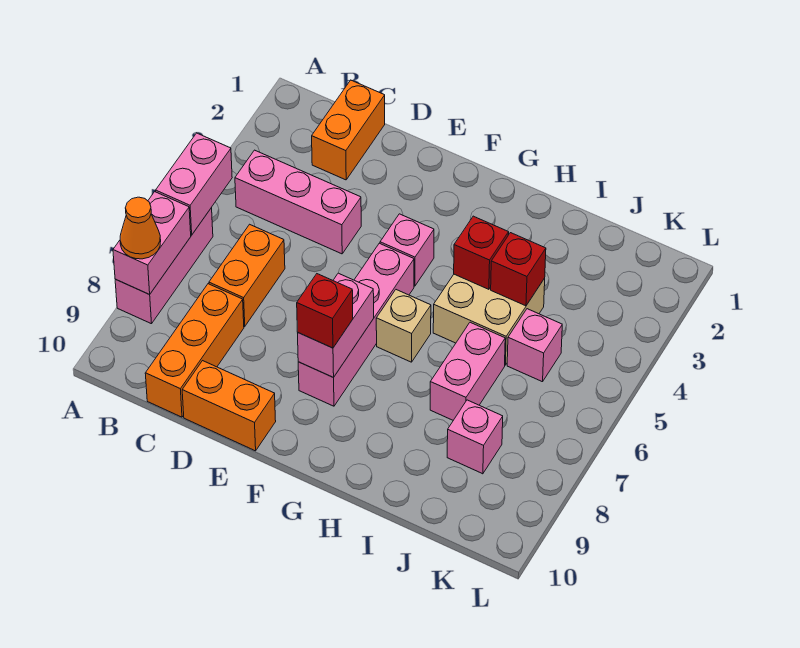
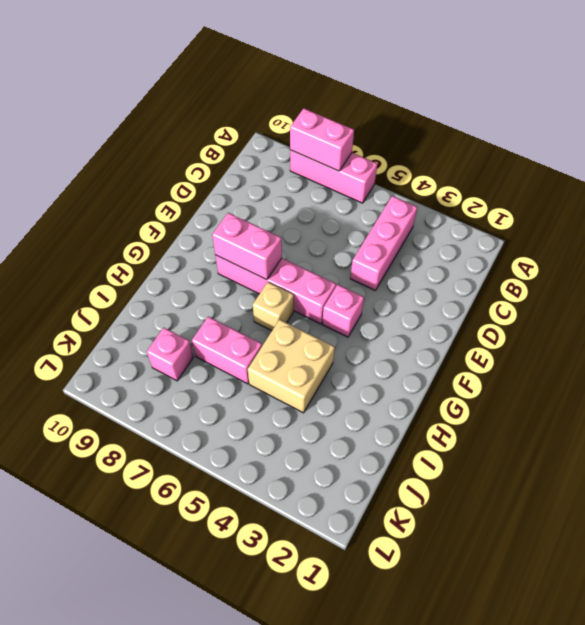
none -> orange 1x2 brick [312,80,385,180]
none -> orange 1x2 brick [209,224,285,327]
none -> orange 1x3 brick [145,284,244,417]

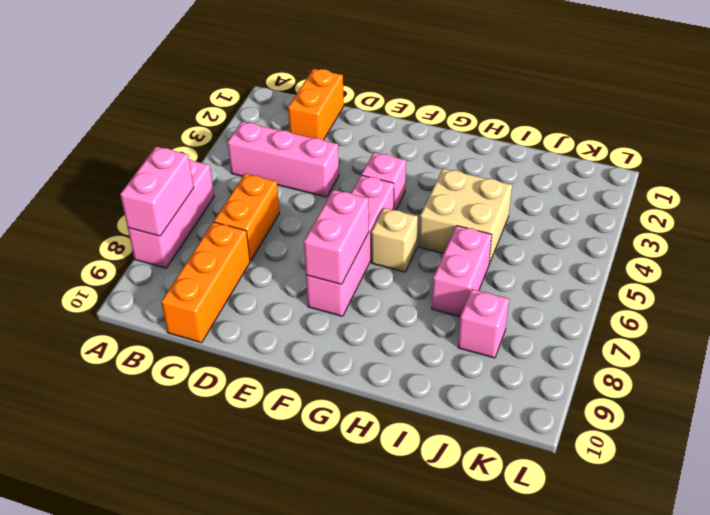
none -> orange 1x2 brick [182,361,276,451]
none -> pink 1x1 brick [507,309,562,382]
none -> pink 1x2 brick [156,133,232,235]

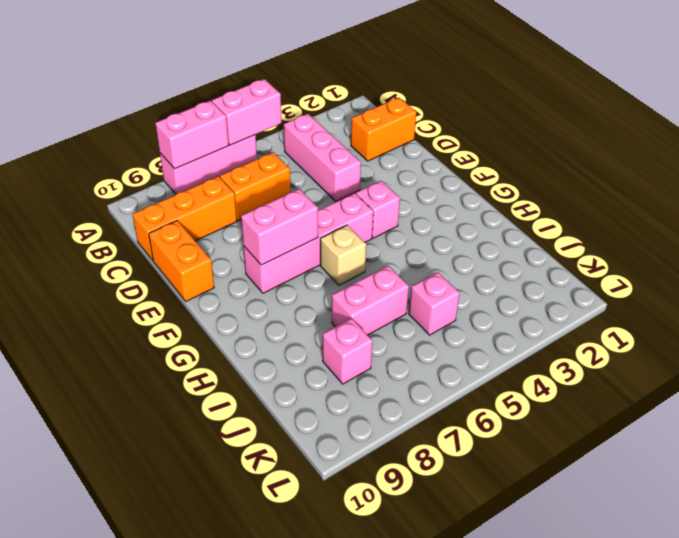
none -> tan 2x2 brick [433,274,545,365]
none -> red 1x1 brick [454,216,509,289]
none -> red 1x1 brick [491,233,546,306]

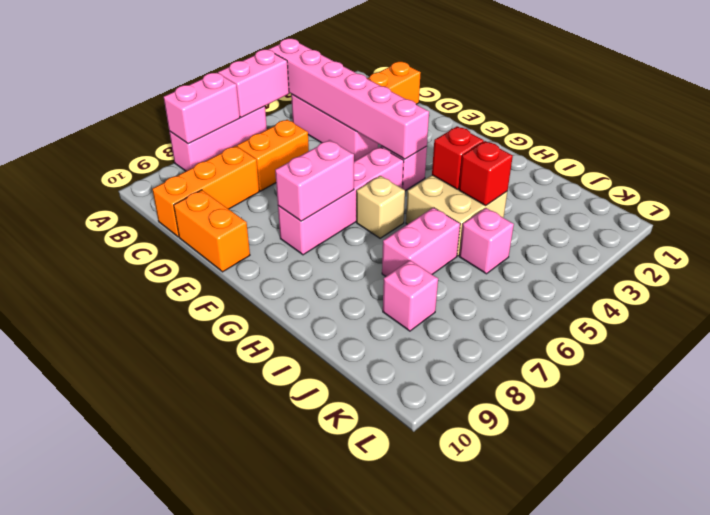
pink 1x6 brick [268,39,429,159] -> none
none -> orange 1x1 cone [120,197,161,259]
none -> red 1x1 brick [297,274,353,348]

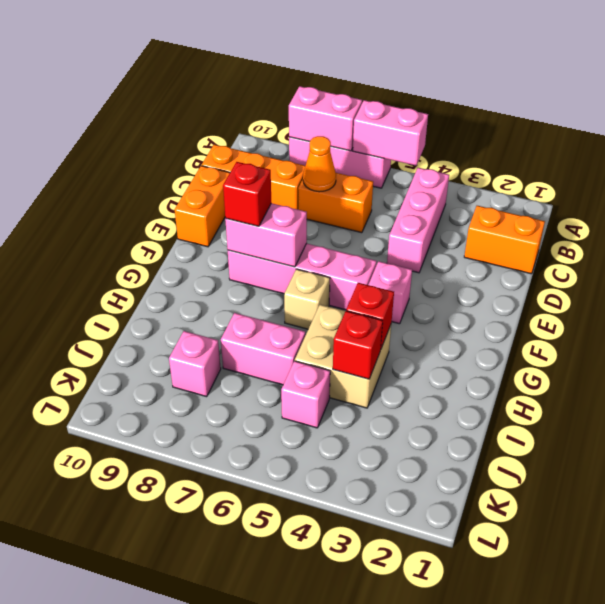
orange 1x1 cone [303,136,336,192] -> orange 1x1 cone moved to [120,197,161,259]

